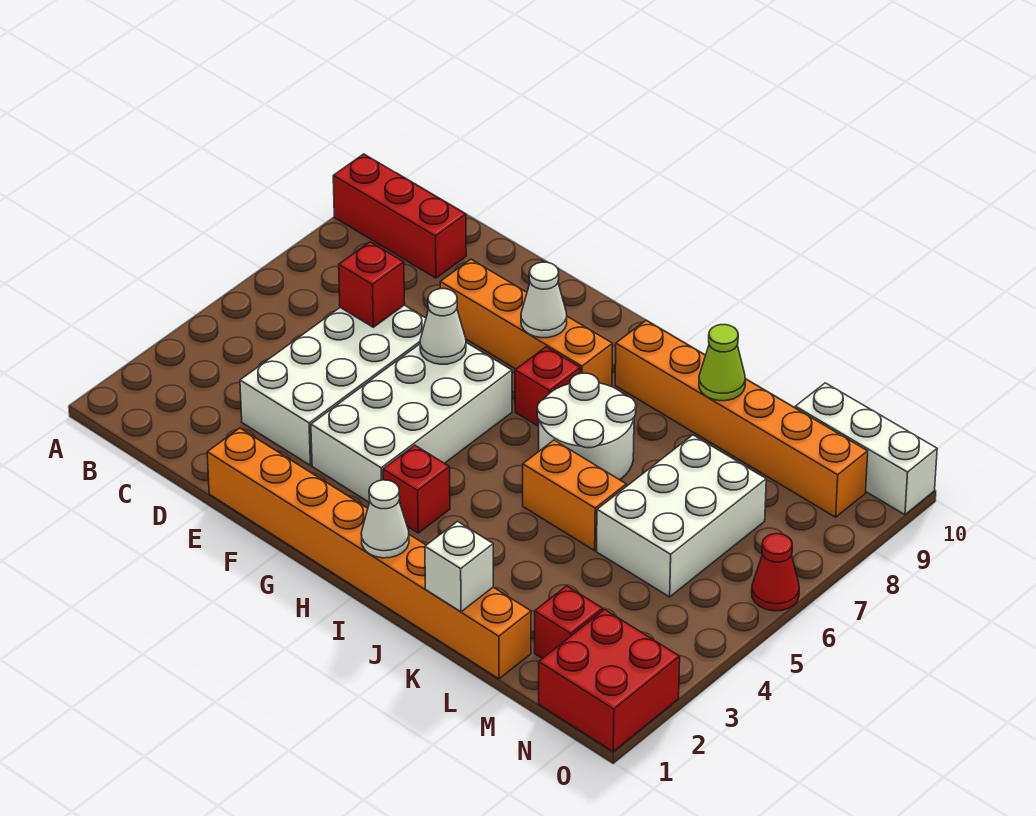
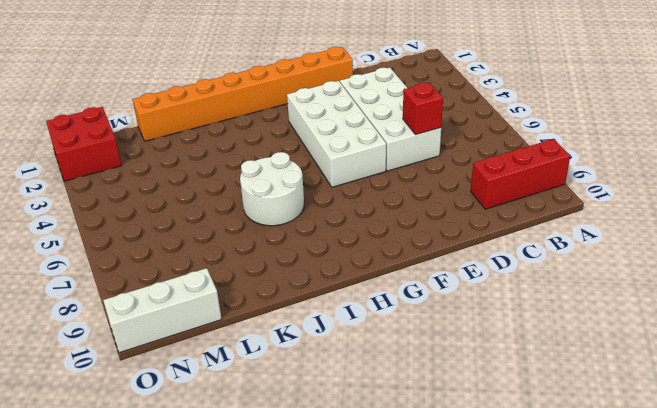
none -> orange 1x4 brick [440,259,613,386]
none -> red 1x1 brick [383,445,450,533]
none -> red 1x1 brick [515,347,580,427]

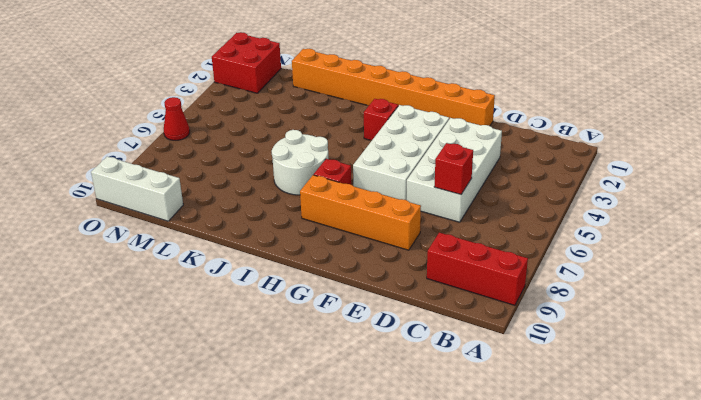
none -> orange 1x6 brick [615,321,868,517]
none -> orange 1x2 brick [523,440,626,551]
none -> white 2x3 brick [597,435,766,597]

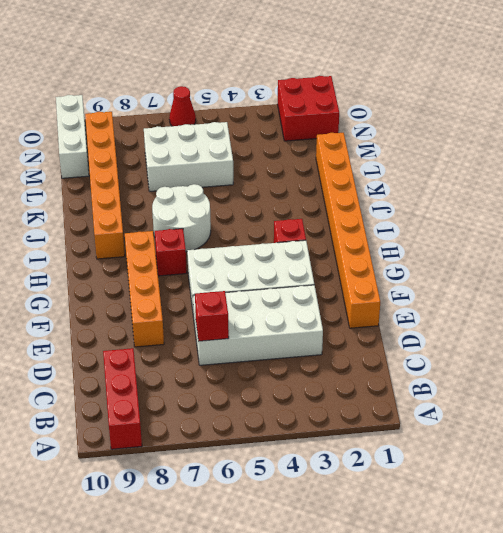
none -> orange 1x2 brick [523,440,626,551]
none -> red 1x1 brick [535,586,603,659]
none -> white 1x1 cone [420,289,466,364]

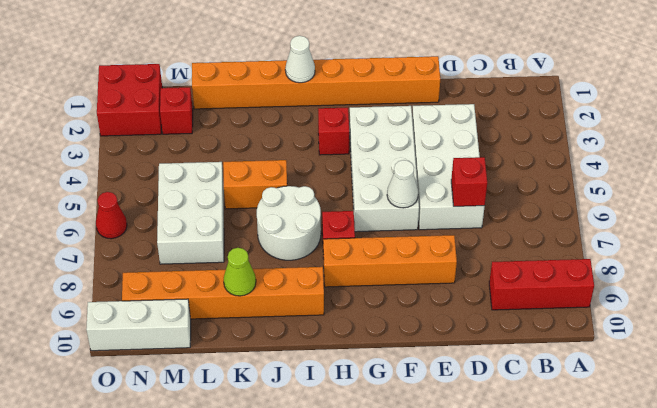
none -> white 1x1 cone [521,262,567,338]
none -> white 1x1 brick [425,522,493,612]

